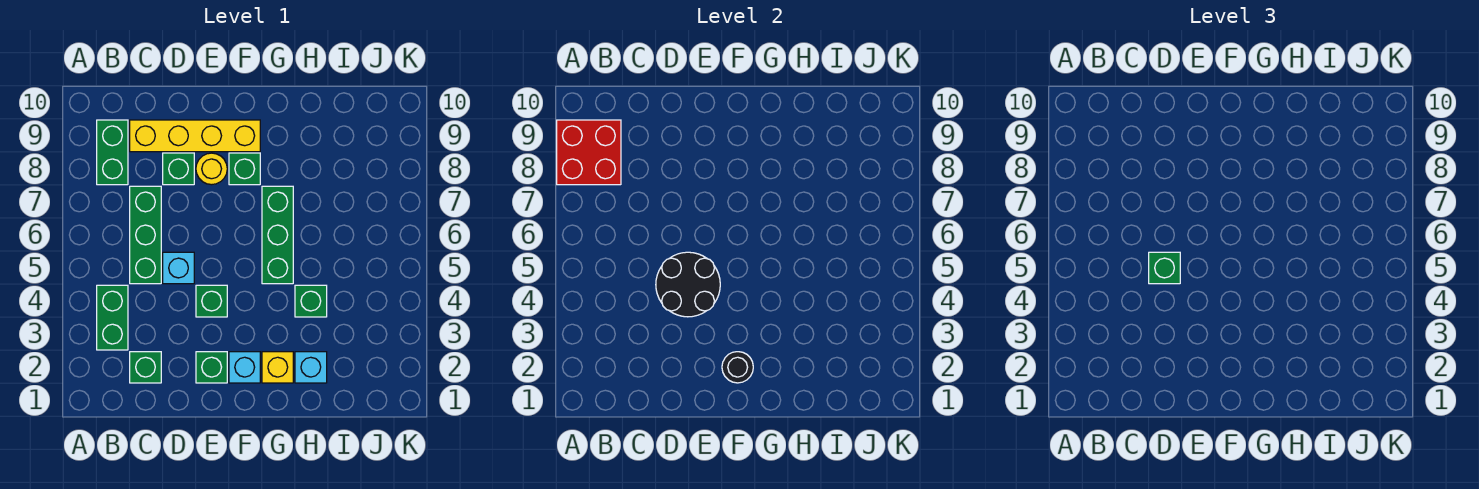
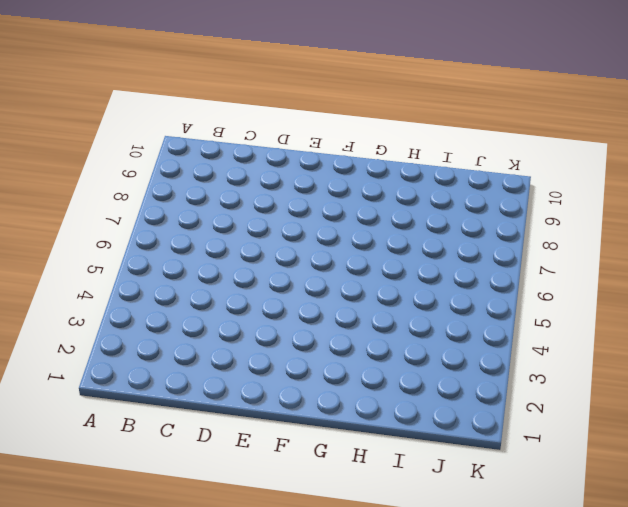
none -> green 1x2 brick [97,285,128,350]
none -> green 1x2 brick [97,120,128,185]
none -> green 1x1 brick [130,352,161,383]

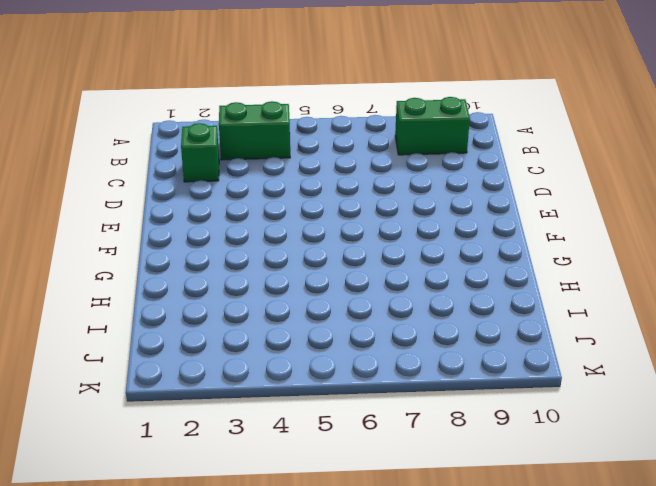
none -> green 1x3 brick [130,186,161,284]
none -> yellow 1x4 brick [130,120,260,152]
none -> cyan 1x1 brick [163,252,194,284]

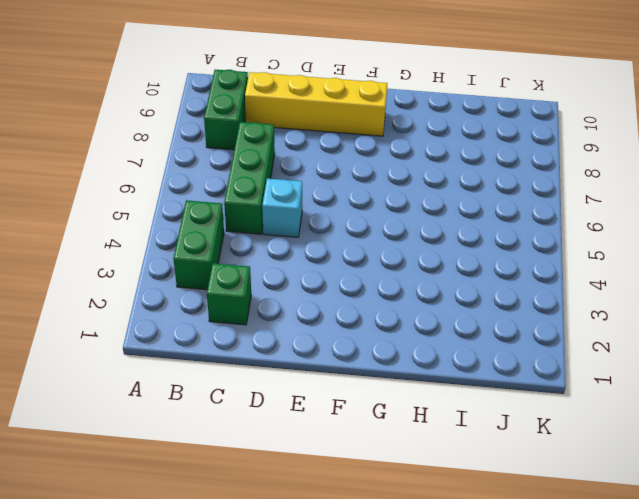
none -> green 1x1 brick [163,153,194,185]
none -> green 1x1 brick [196,352,227,383]
none -> green 1x1 brick [196,285,227,317]

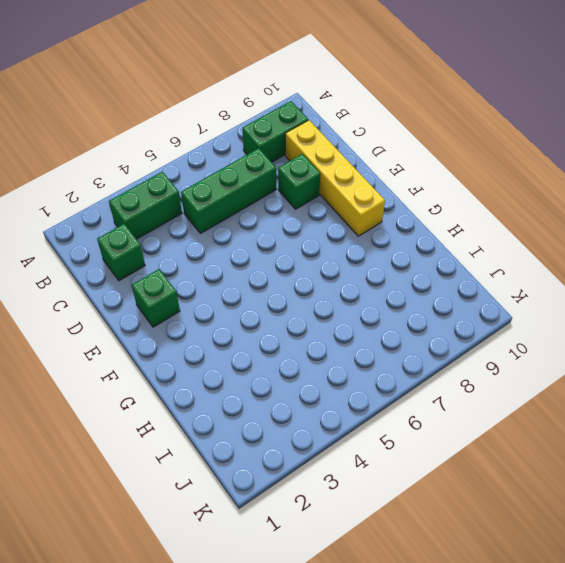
none -> cyan 1x1 brick [163,252,194,284]
none -> green 1x1 brick [196,285,227,317]
none -> yellow 1x1 round brick [196,153,227,185]

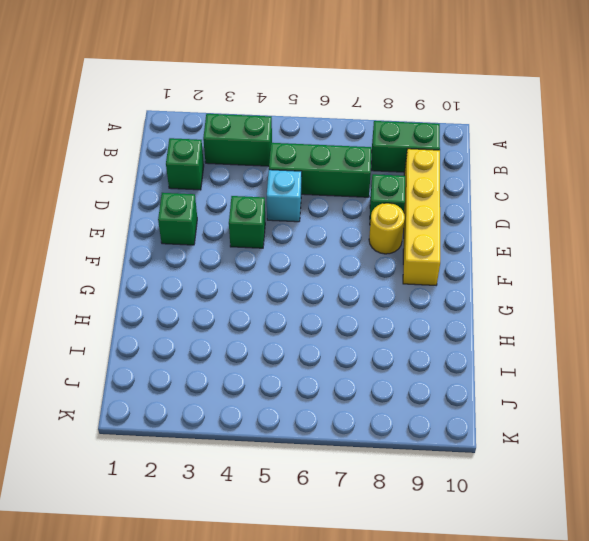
none -> cyan 1x1 brick [229,352,260,383]
none -> green 1x1 brick [229,153,260,185]
none -> yellow 1x1 brick [262,352,293,383]

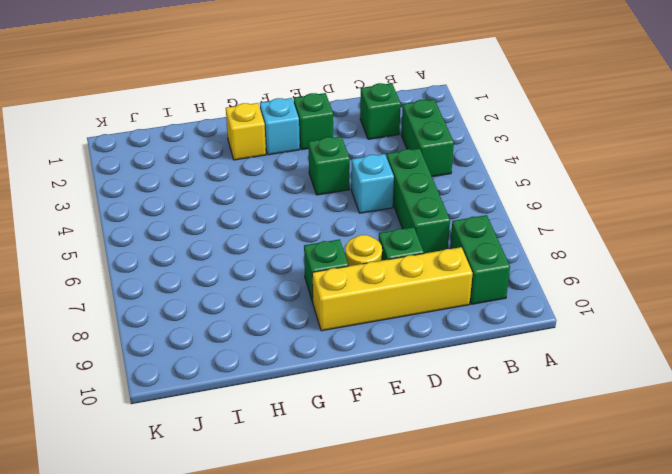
none -> green 1x3 brick [262,186,293,284]
none -> cyan 1x1 brick [295,352,327,383]
none -> green 1x1 brick [295,285,327,317]

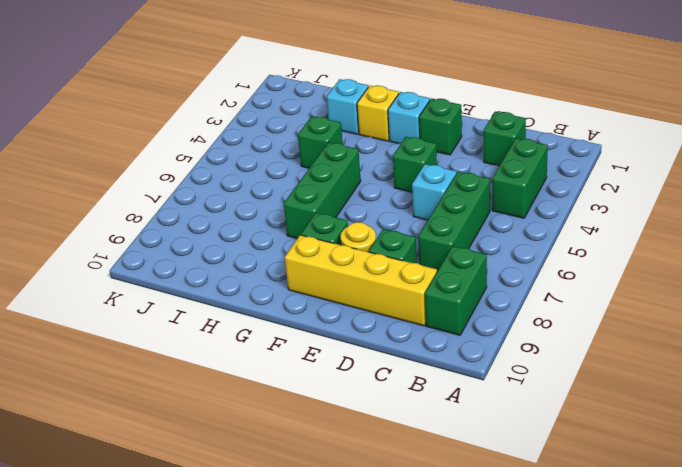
none -> red 2x2 brick [557,120,621,185]
none -> black 2x2 round brick [656,252,720,317]
none -> black 1x1 round brick [722,352,753,383]

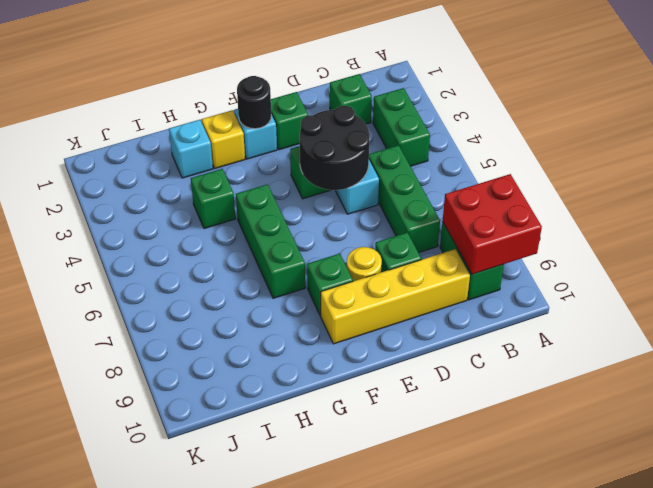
none -> green 1x1 brick [1149,252,1180,284]

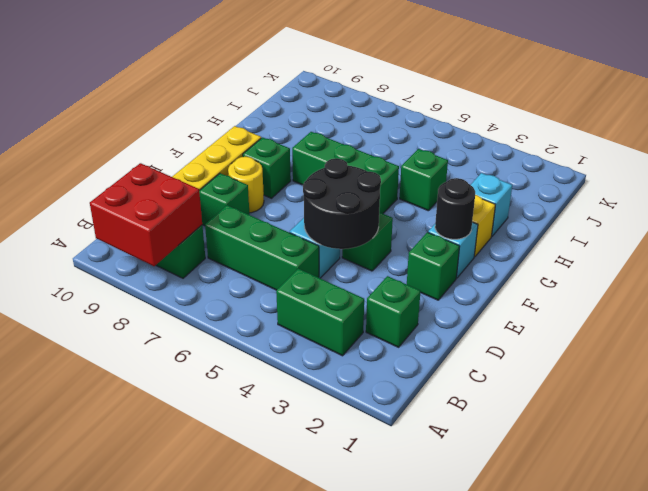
none -> green 1x1 brick [1149,252,1180,284]

